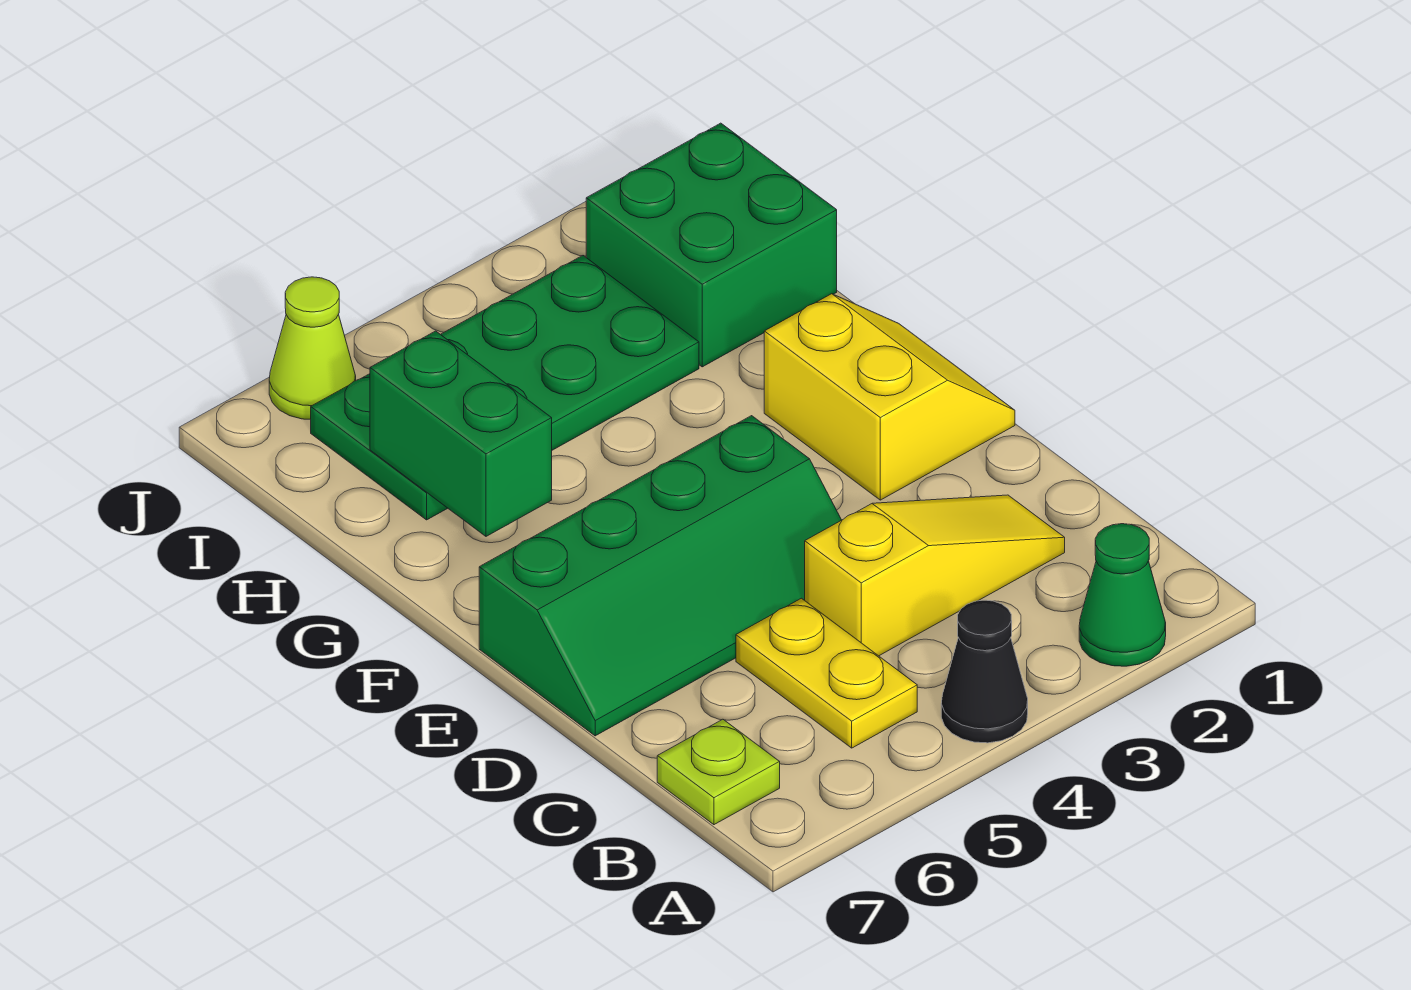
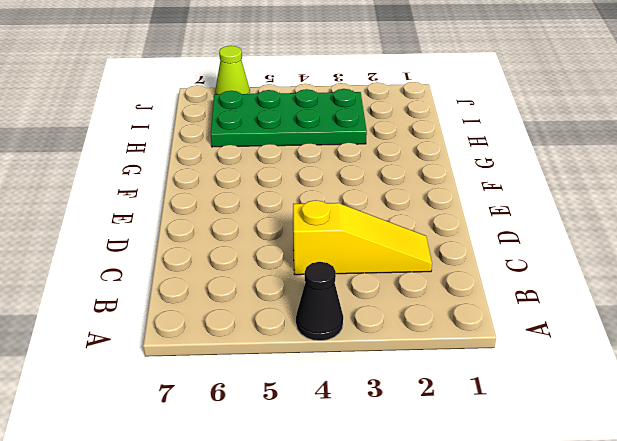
none -> green 1x1 cone [1079,524,1166,666]
none -> yellow 1x2 plate [736,598,917,748]

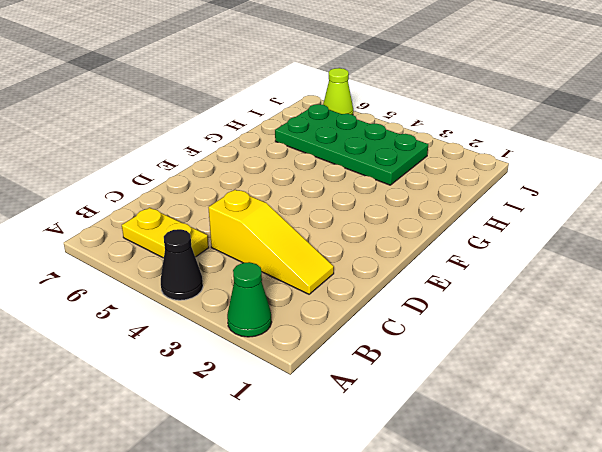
yellow 1x2 plate [122,208,209,258] -> yellow 1x2 plate turned to [736,598,917,748]
none -> lime 1x1 plate [657,719,780,825]
none -> green 2x4 slope [479,416,841,736]

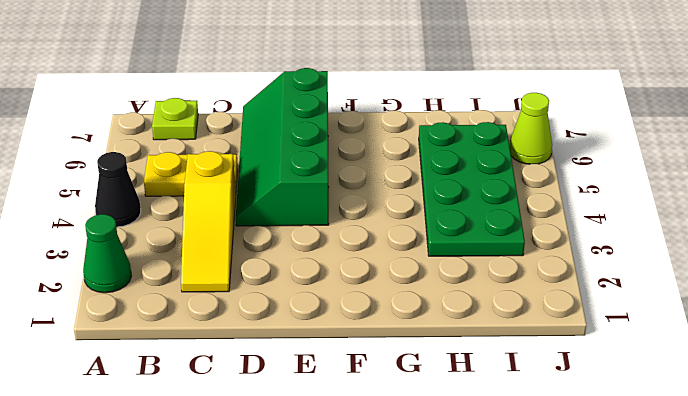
none -> yellow 2x2 slope [764,294,1015,500]
none -> green 2x2 brick [586,123,837,367]

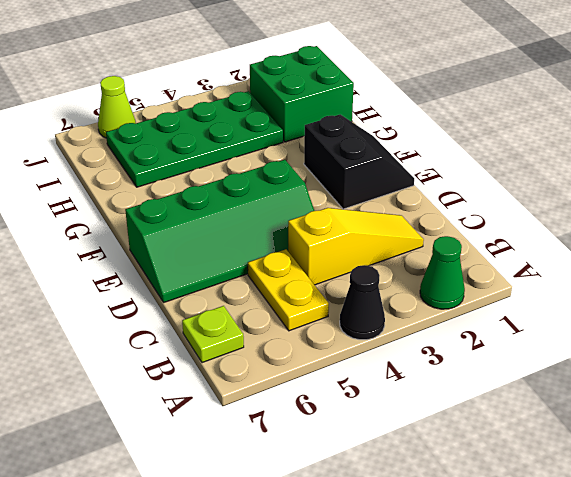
black 2x2 slope [304,115,414,209] -> yellow 2x2 slope [764,294,1015,500]
none -> green 1x2 brick [370,331,552,536]

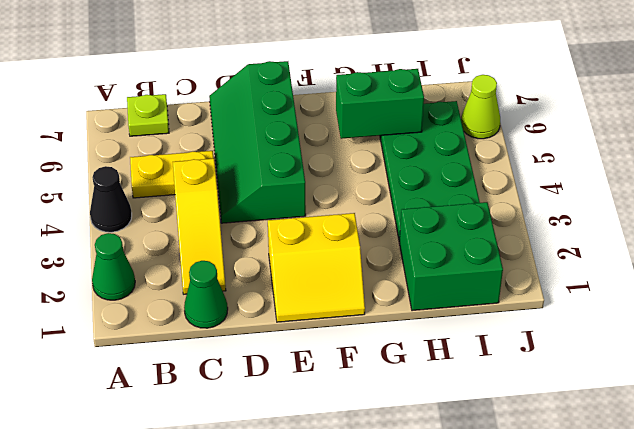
green 1x1 cone [184,261,228,328] -> none

